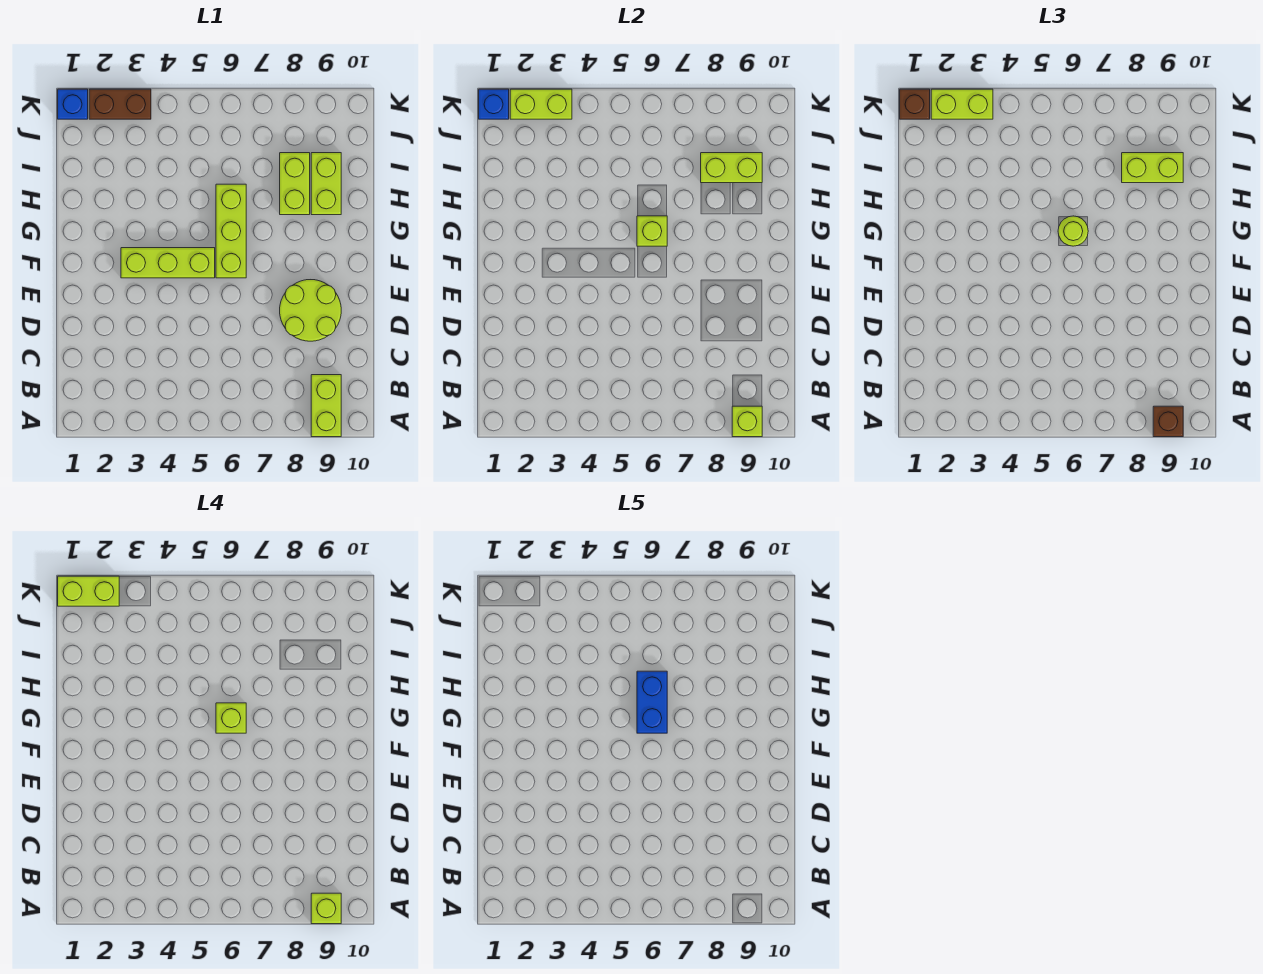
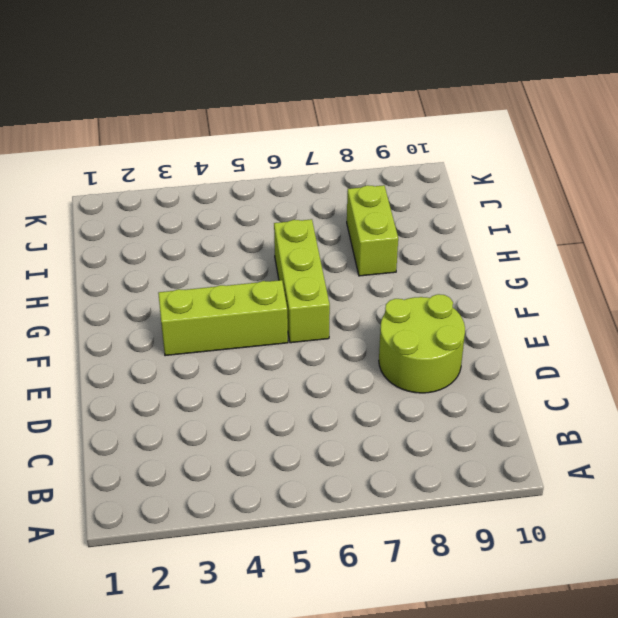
none -> lime 1x2 brick [311,375,341,437]
none -> lime 1x2 brick [311,153,341,215]
none -> blue 1x1 brick [58,89,88,119]

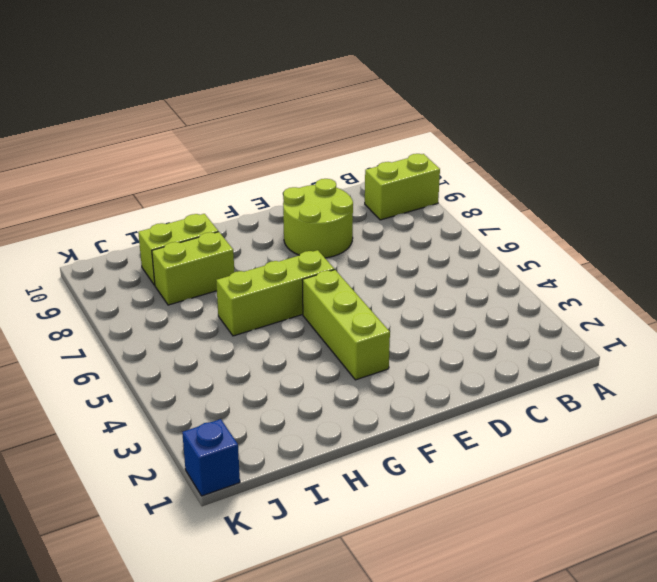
none -> brown 1x2 brick [89,89,151,119]
none -> lime 1x1 brick [732,406,762,437]
none -> lime 1x1 brick [637,216,667,246]

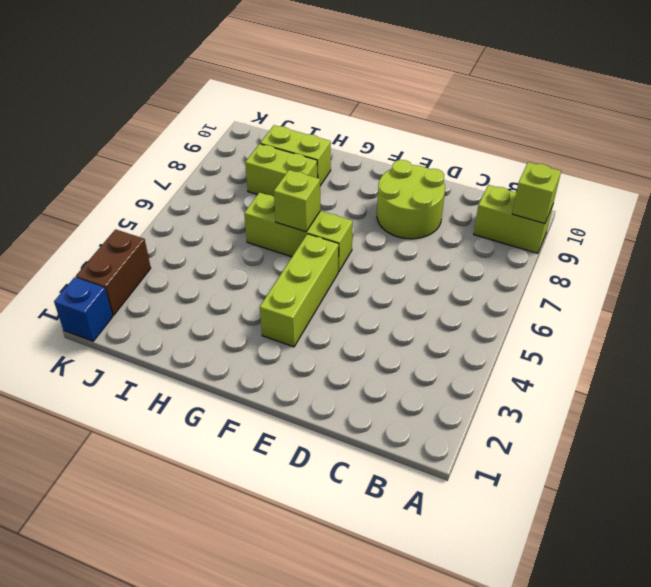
none -> lime 1x2 brick [701,153,762,183]
none -> blue 1x1 brick [479,89,509,119]
none -> lime 1x2 brick [510,89,572,119]

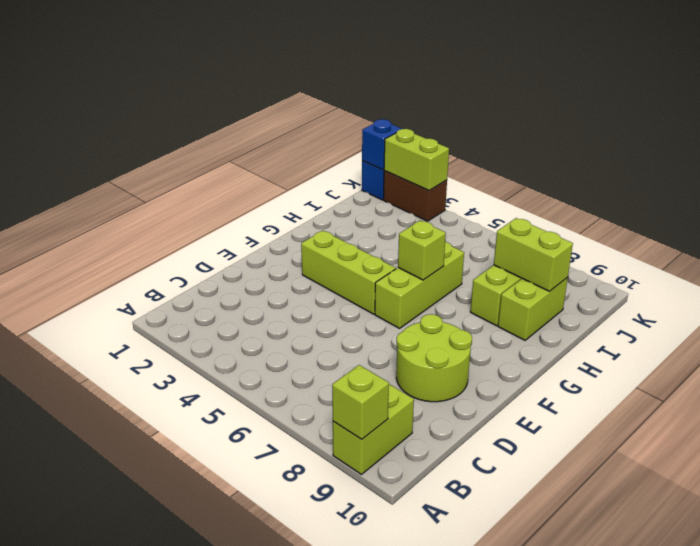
none -> brown 1x1 brick [1153,406,1183,437]
none -> lime 1x1 round brick [1058,216,1088,246]
none -> lime 1x2 brick [1122,153,1183,183]

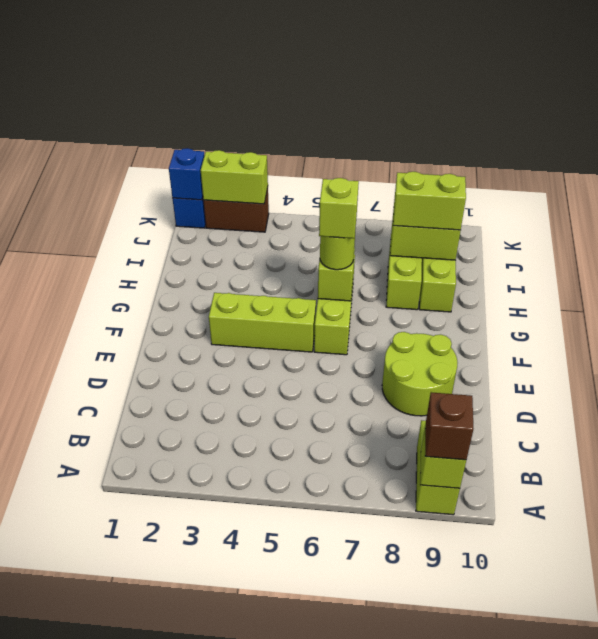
none -> brown 1x1 brick [900,89,930,119]
none -> lime 1x2 brick [931,89,993,119]
none -> lime 1x1 brick [311,893,341,924]

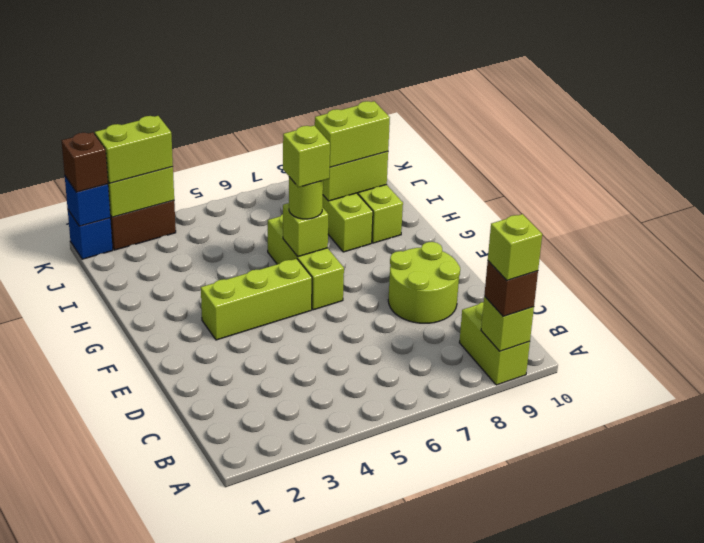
none -> lime 1x2 brick [58,576,119,606]
none -> blue 1x2 brick [637,671,667,733]

